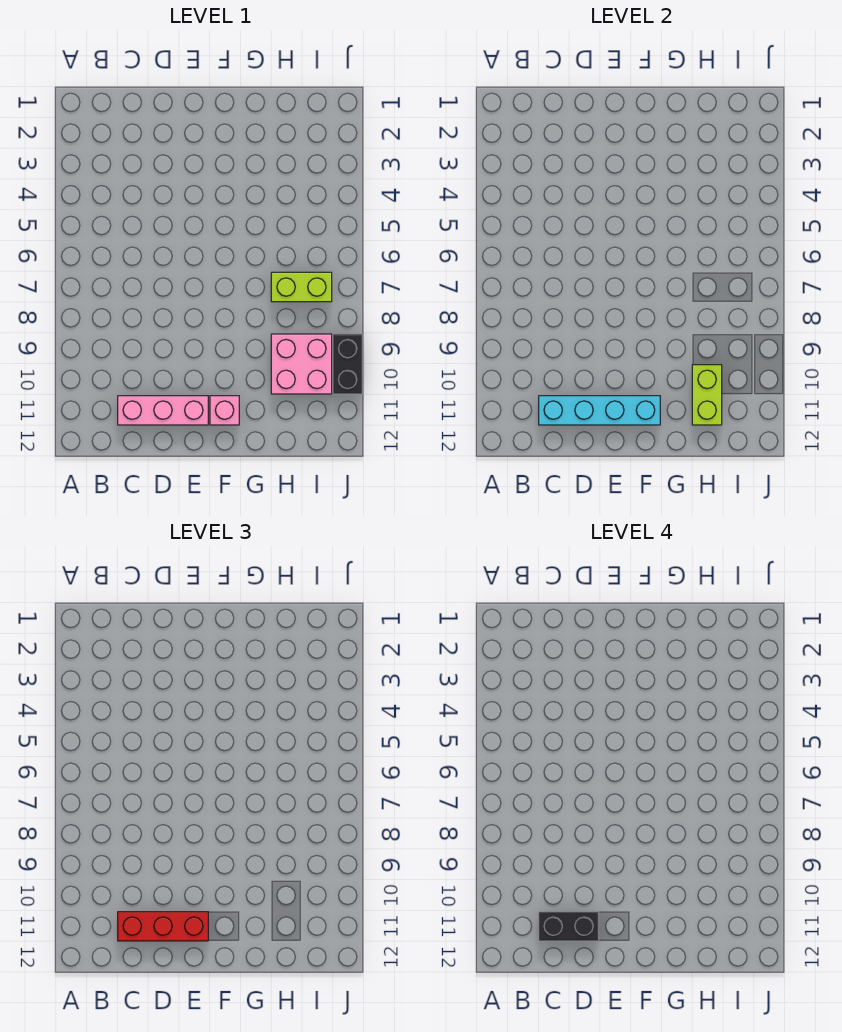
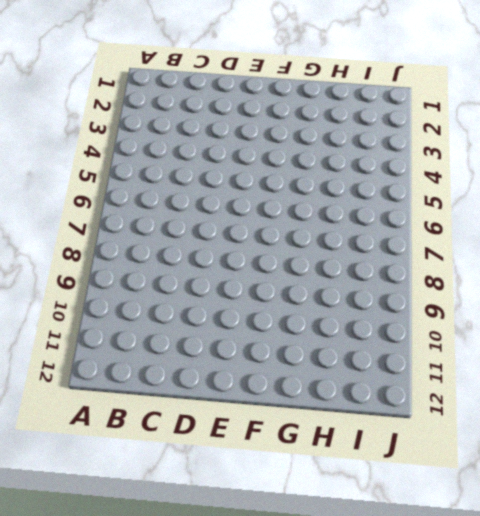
none -> pink 1x3 brick [118,396,208,425]
none -> pink 1x1 brick [210,396,239,425]

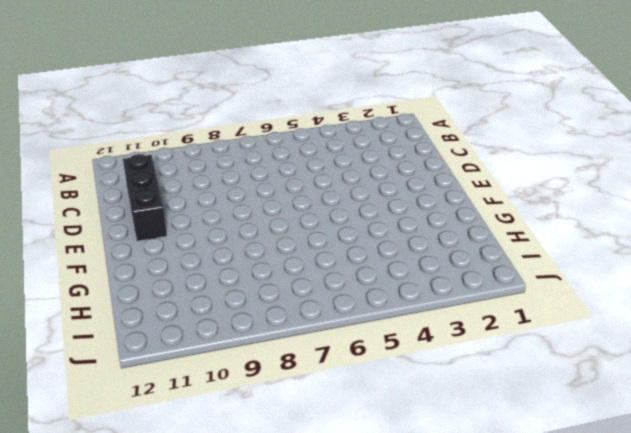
black 1x3 brick [123,154,167,241] -> pink 1x3 brick [118,396,208,425]
none -> pink 1x1 brick [210,396,239,425]
none -> lime 1x2 brick [271,272,332,302]

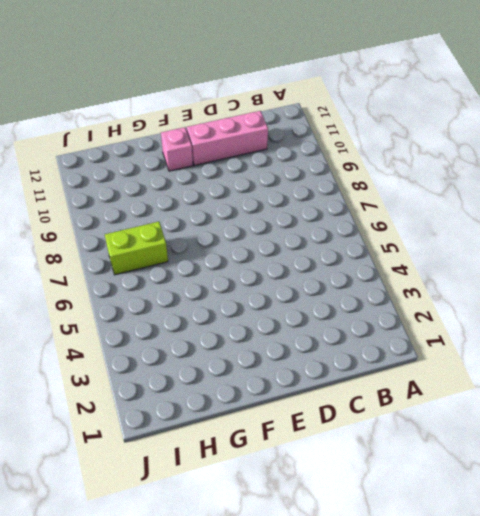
none -> pink 2x2 brick [271,334,332,394]
none -> black 1x2 brick [333,334,362,394]

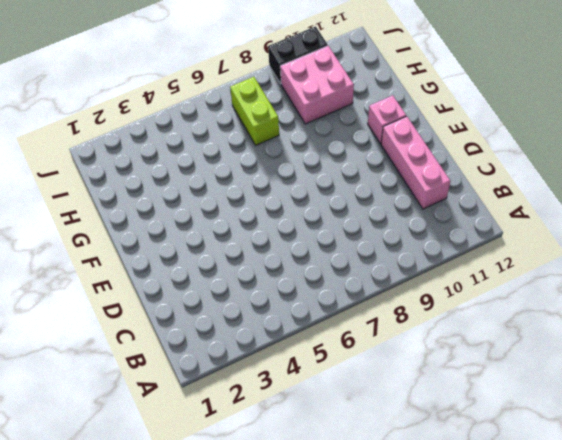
none -> cyan 1x4 brick [539,396,660,425]
none -> lime 1x2 brick [692,365,722,425]

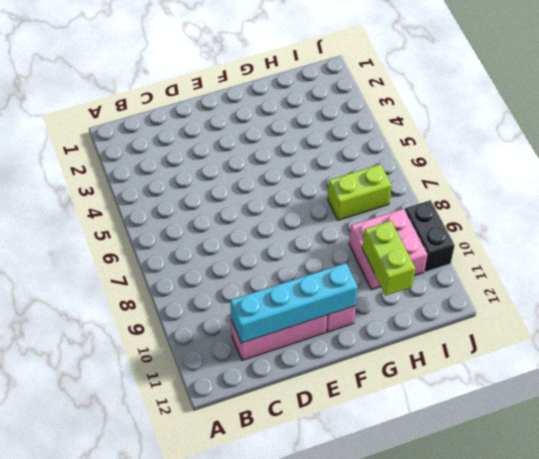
none -> red 1x3 brick [118,912,208,941]
none -> black 1x2 brick [539,912,599,941]

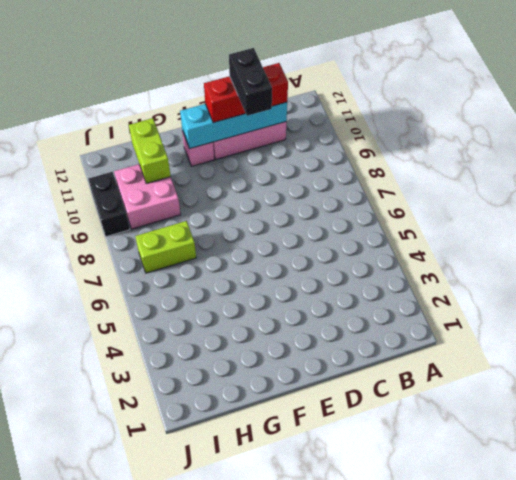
black 1x2 brick [229,48,272,116] -> black 1x2 brick turned to [539,912,599,941]

